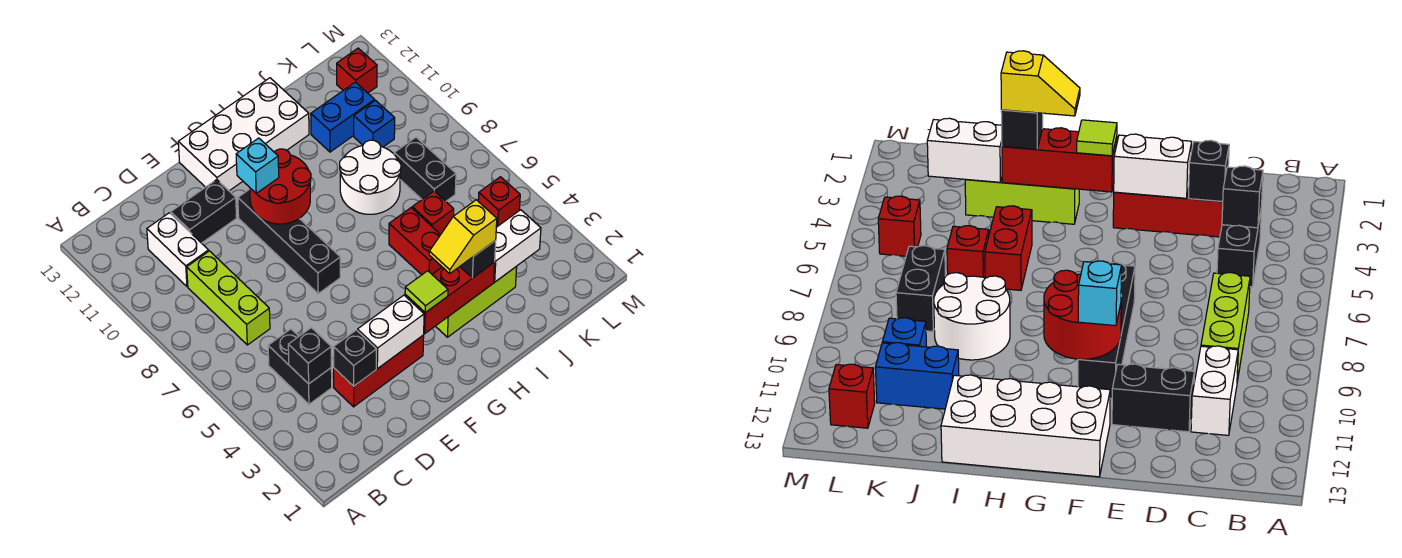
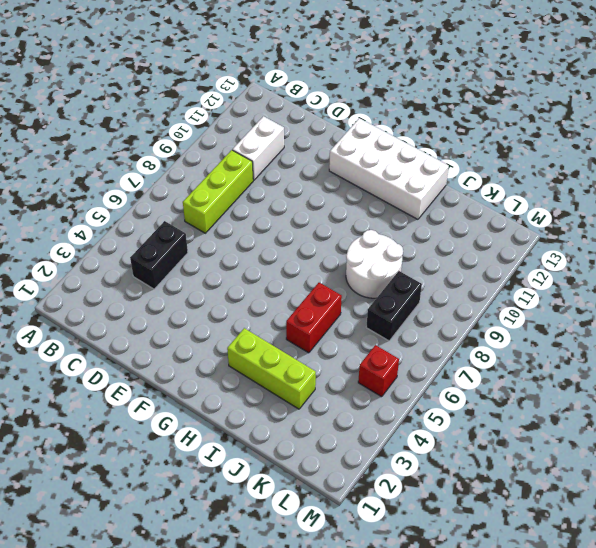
none -> red 1x3 brick [334,335,424,407]
none -> black 1x2 brick [171,180,237,243]
none -> black 1x4 brick [238,189,340,294]

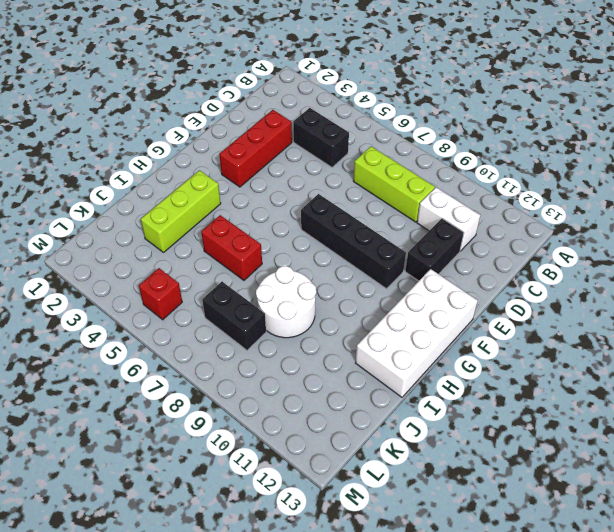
none -> red 1x1 brick [412,191,454,234]
none -> blue 1x2 brick [311,82,375,152]
none -> blue 1x1 brick [354,100,395,147]

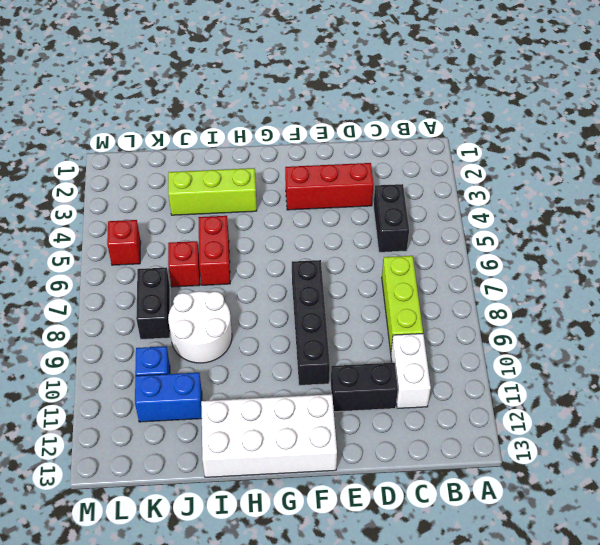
none -> red 1x1 brick [337,48,377,93]
none -> black 1x1 brick [288,328,331,384]
none -> black 1x1 brick [333,330,376,386]

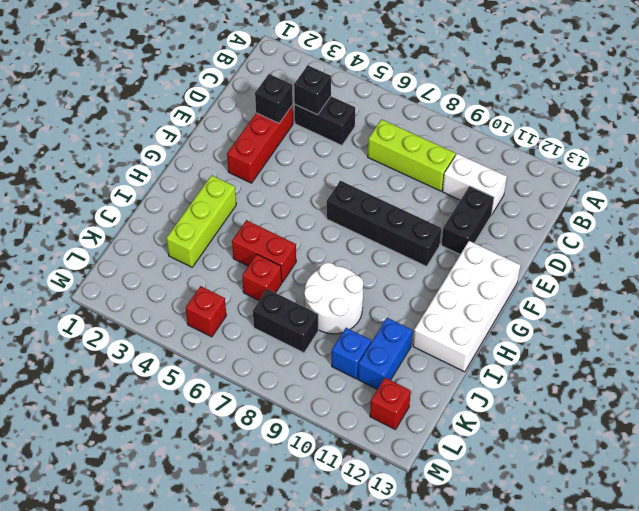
none -> white 1x2 brick [358,295,424,369]
none -> red 2x2 round brick [250,149,311,224]
none -> red 1x3 brick [405,262,495,334]

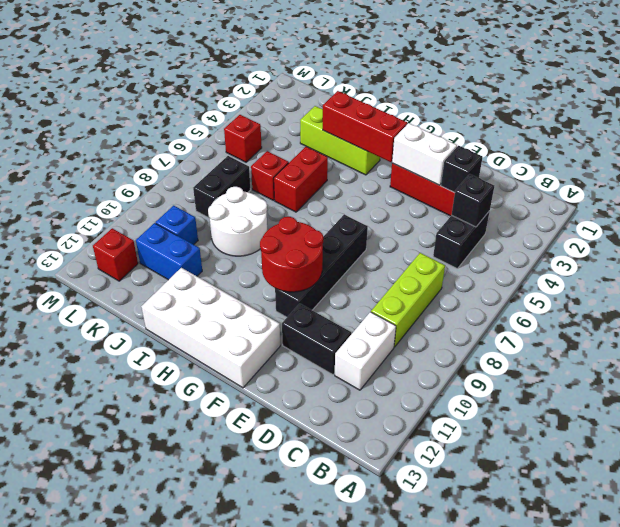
none -> white 1x2 brick [494,210,541,282]
none -> cyan 1x1 brick [236,138,279,193]
none -> lime 1x1 tile [405,271,448,313]

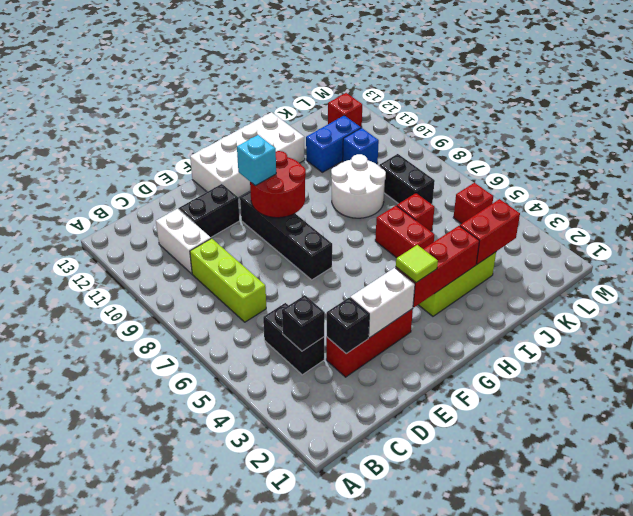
red 1x2 brick [460,199,520,264] -> white 1x2 brick [494,210,541,282]
none -> black 1x1 brick [460,241,496,278]
none -> yellow 1x2 slope [429,200,497,273]

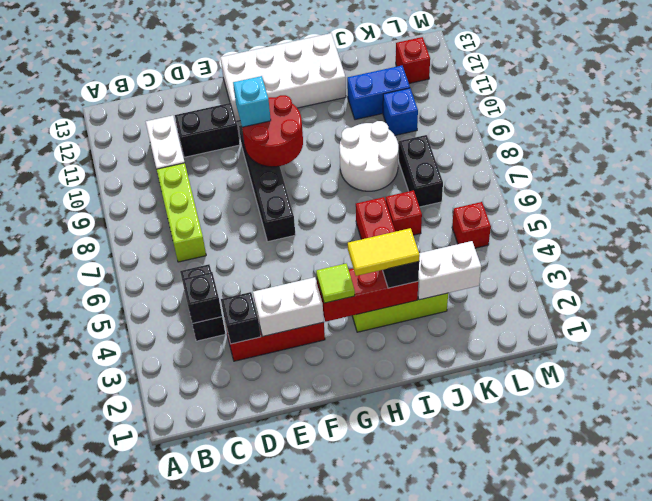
yellow 1x2 tile [348,228,420,276] -> yellow 1x2 slope [429,200,497,273]

